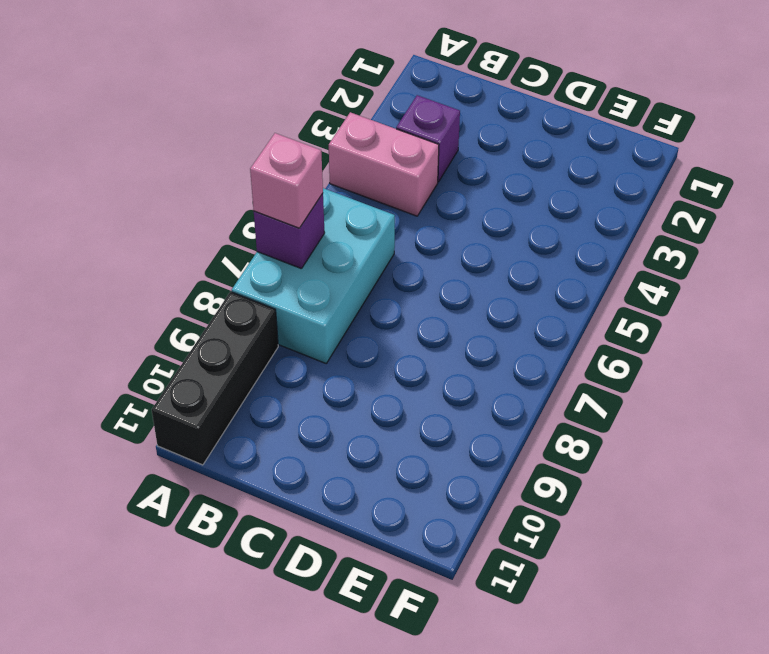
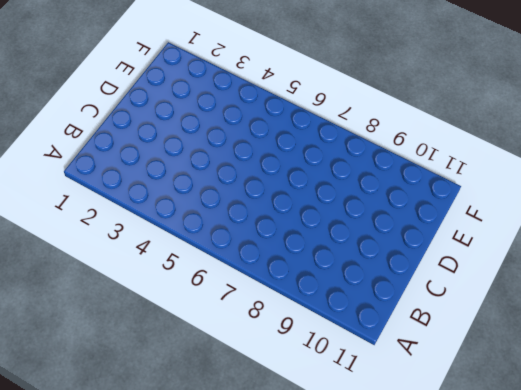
none -> pink 1x2 brick [329,112,439,216]
none -> cyan 2x3 brick [232,188,395,363]

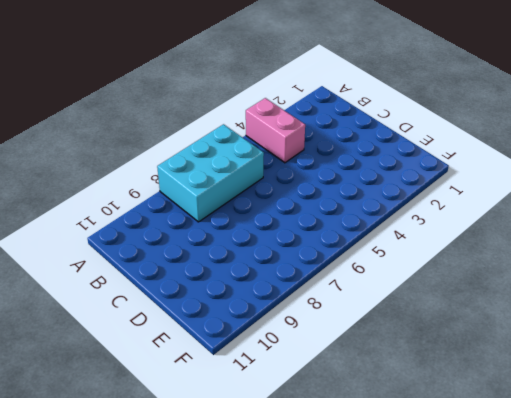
none -> black 1x3 brick [152,292,278,465]
none -> purple 1x1 brick [396,95,460,182]

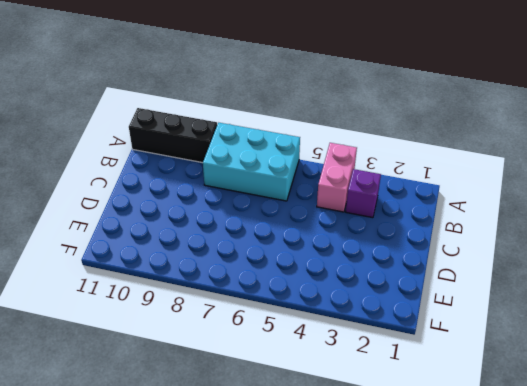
none -> purple 1x1 brick [254,194,325,269]
none -> pink 1x1 brick [250,133,323,228]

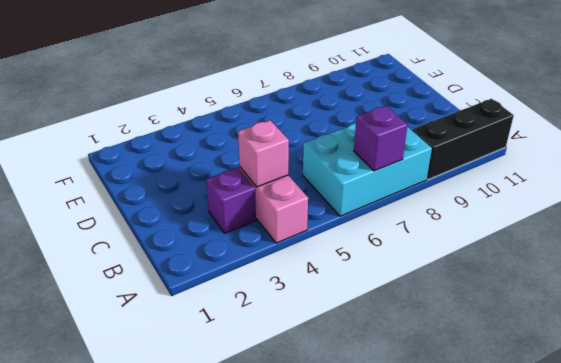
pink 1x1 brick [238,120,289,187] -> pink 1x1 brick moved to [250,133,323,228]

